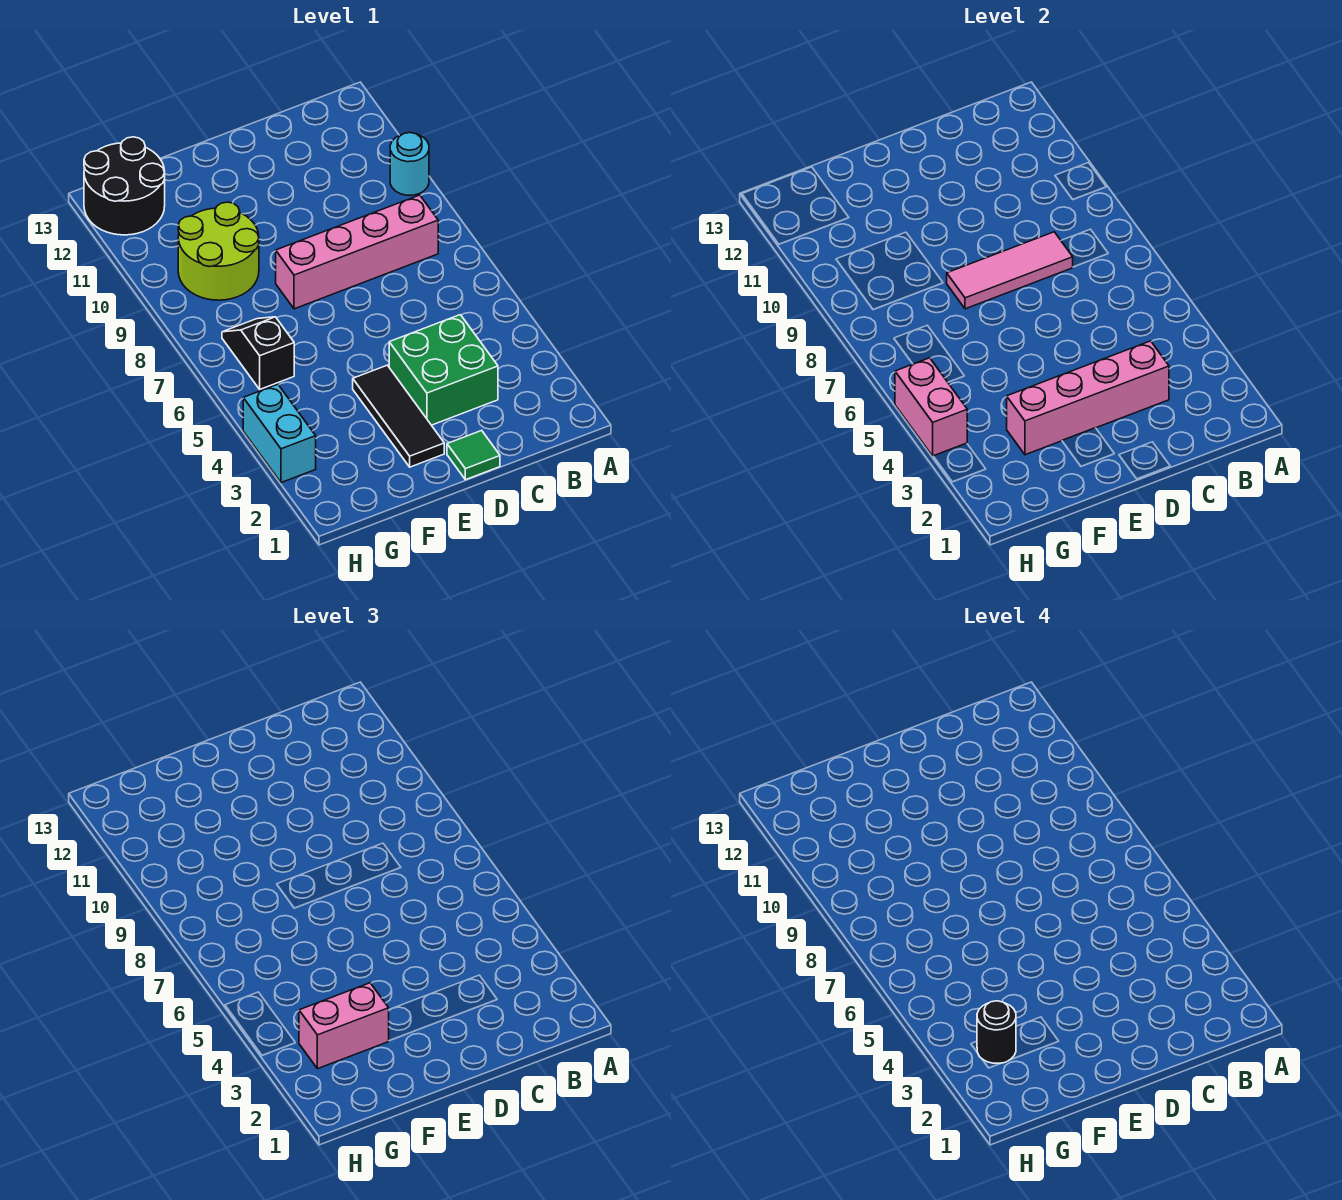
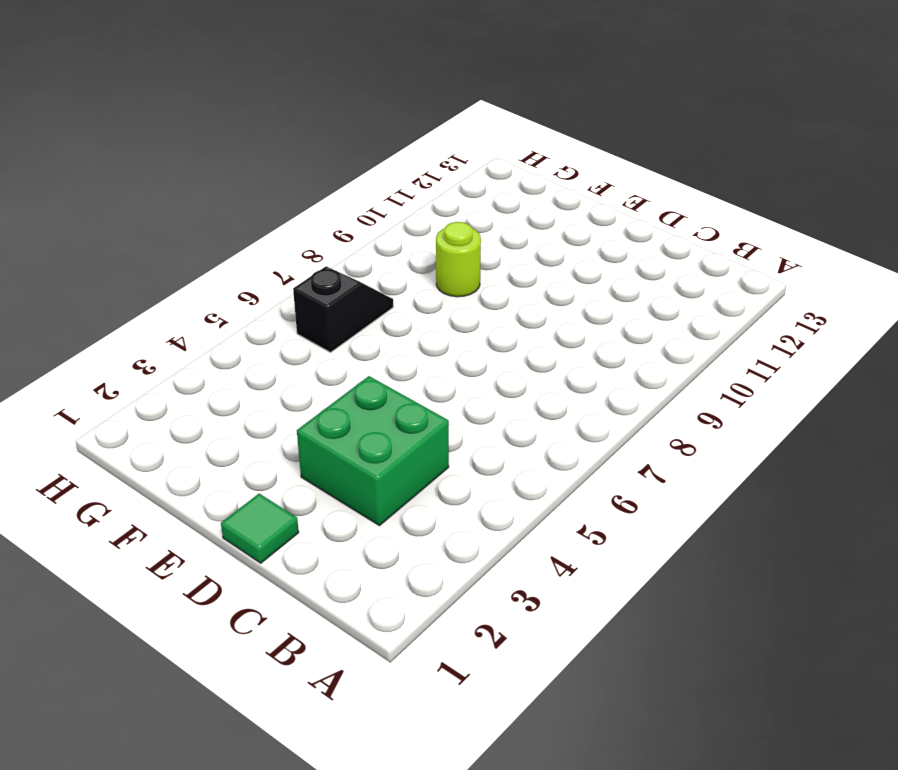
lime 1x1 round brick [436,222,481,297] -> lime 2x2 round brick [178,202,259,300]
none -> cyan 1x1 round brick [390,133,429,195]
none -> pink 1x4 brick [276,195,438,309]
none -> black 1x3 tile [353,365,444,467]

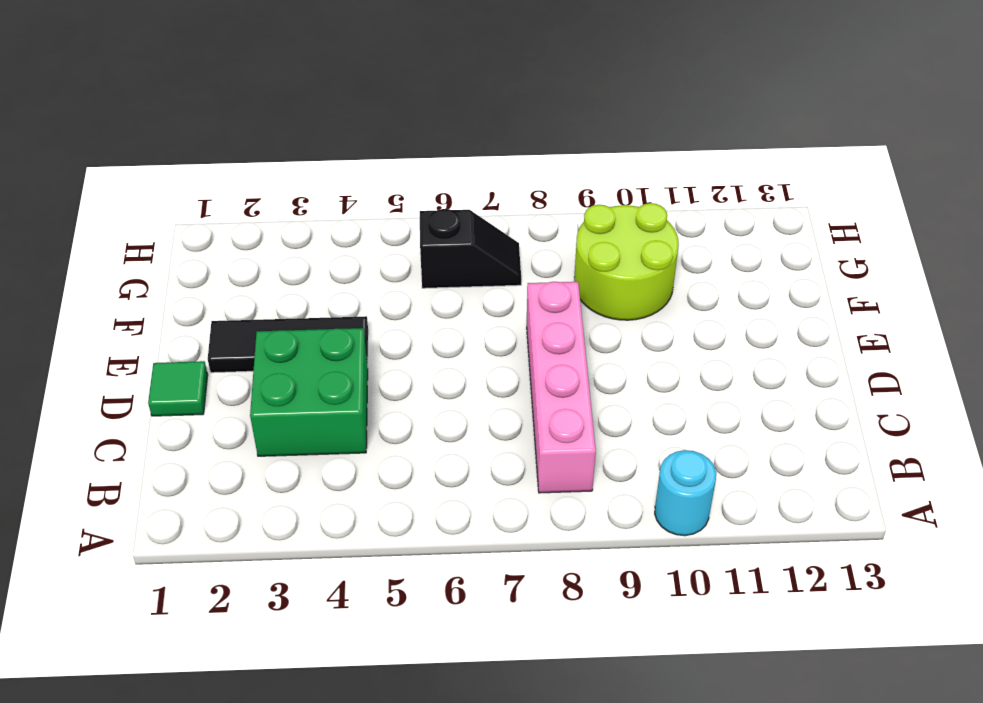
none -> black 2x2 round brick [84,137,165,235]
none -> cyan 1x2 brick [243,384,316,483]
none -> pink 1x4 brick [1007,341,1169,455]

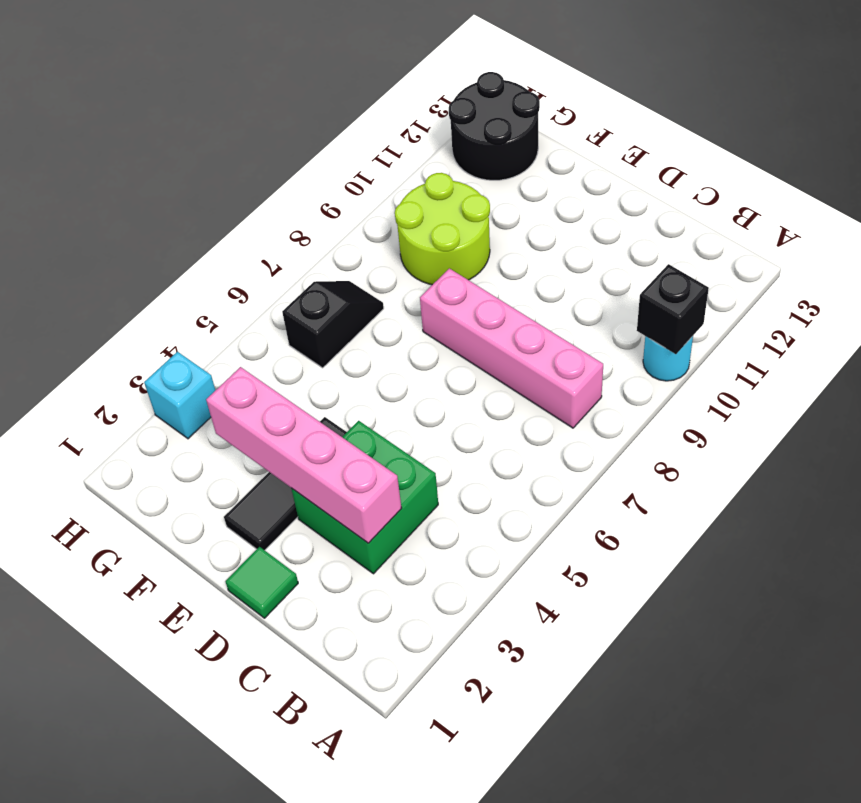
black 1x1 brick [637,264,709,354] -> none
cyan 1x1 brick [144,352,215,439] -> cyan 1x2 brick [243,384,316,483]
none -> pink 1x3 tile [947,232,1073,309]
none -> pink 1x2 brick [895,358,967,456]
none -> pink 1x2 brick [299,983,389,1069]

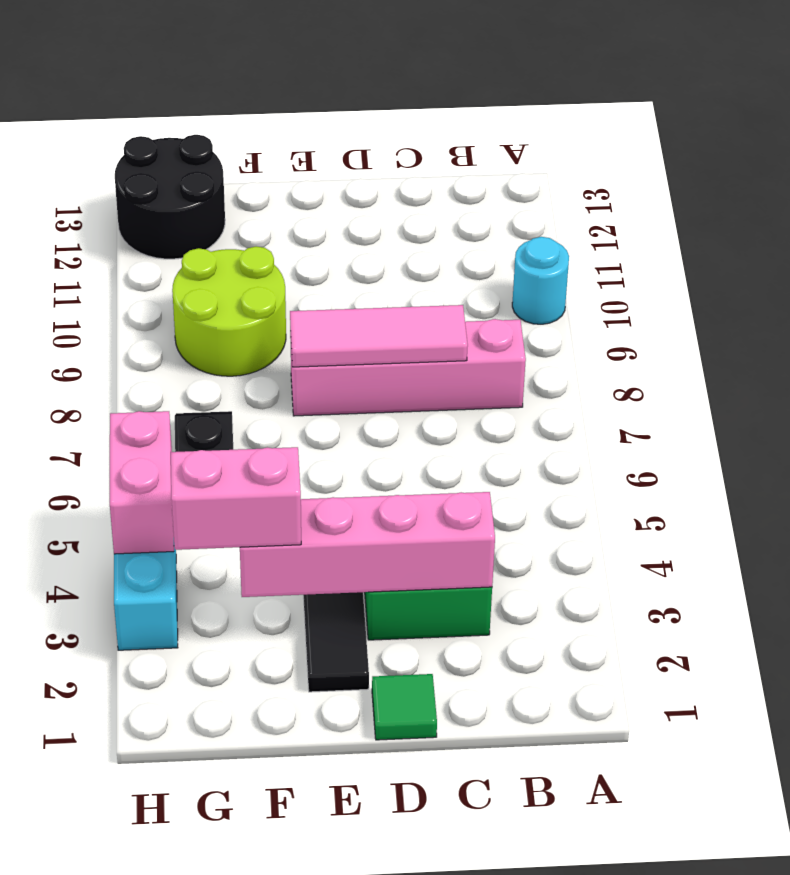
none -> black 1x1 round brick [977,1001,1016,1063]

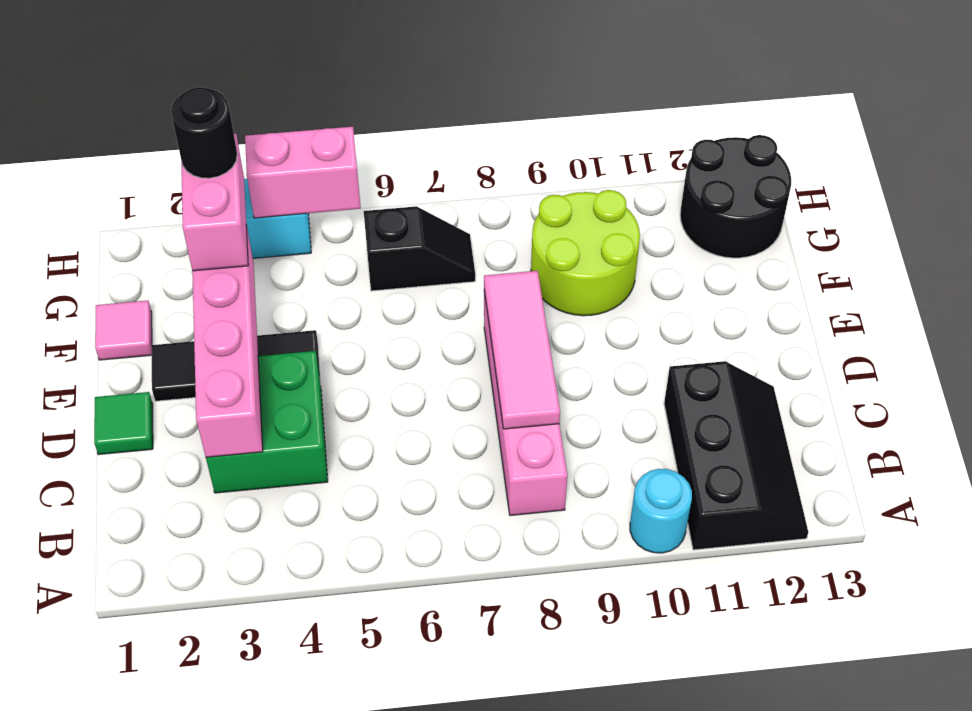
black 2x3 slope [664,361,808,550] -> none
pink 1x1 tile [95,300,152,360] -> none

